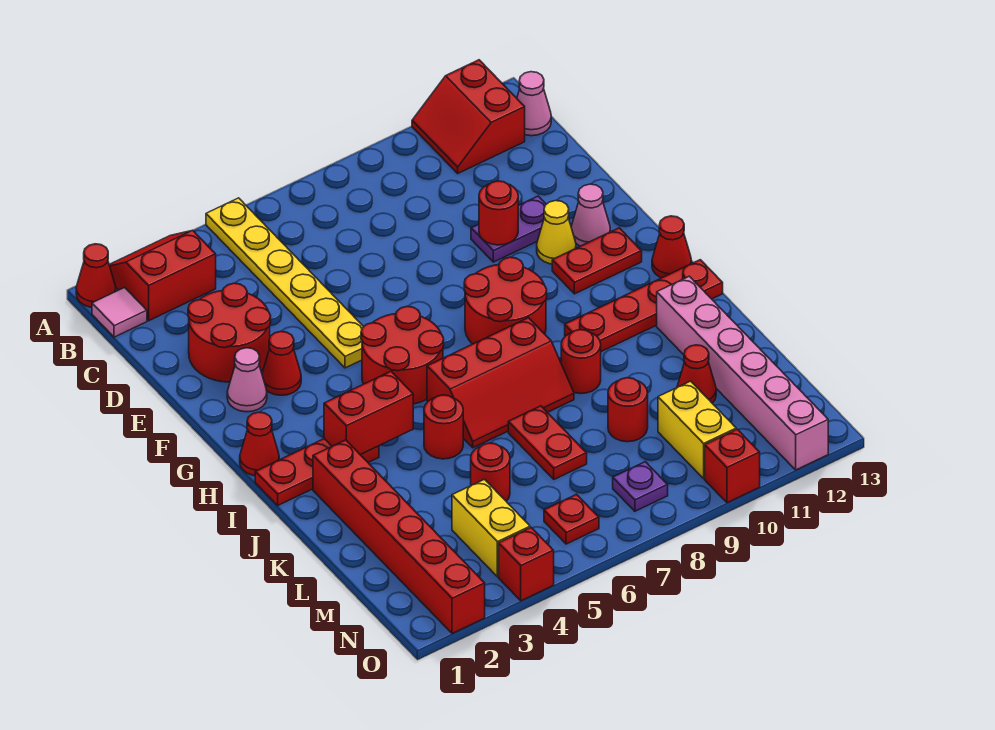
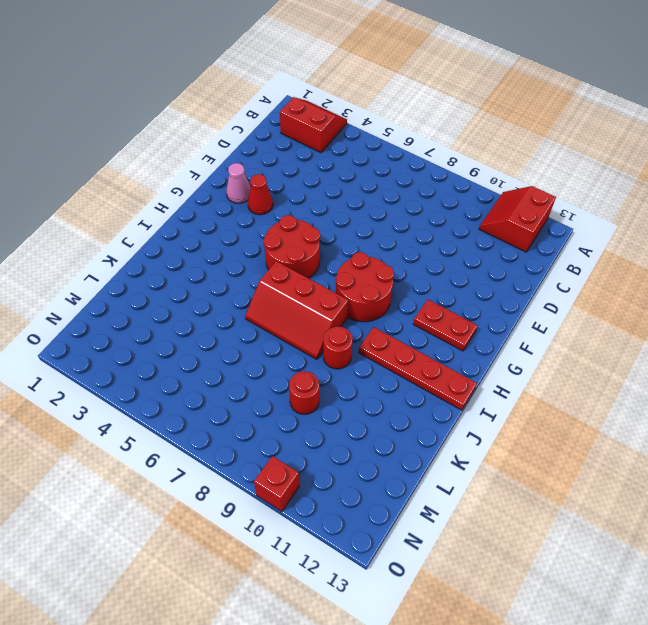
none -> red 1x1 cone [76,244,116,307]
none -> yellow 1x6 plate [206,198,364,368]
none -> pink 1x1 tile [92,288,147,337]
none -> pink 1x1 cone [517,72,551,136]

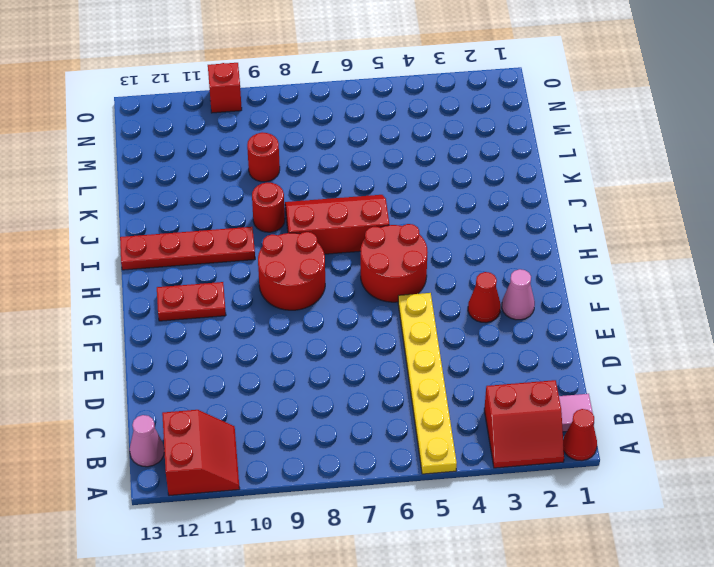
none -> red 2x2 round brick [188,283,271,382]
none -> purple 1x2 plate [471,196,546,262]
none -> yellow 1x1 cone [537,201,576,264]
none -> pink 1x1 cone [571,184,610,246]

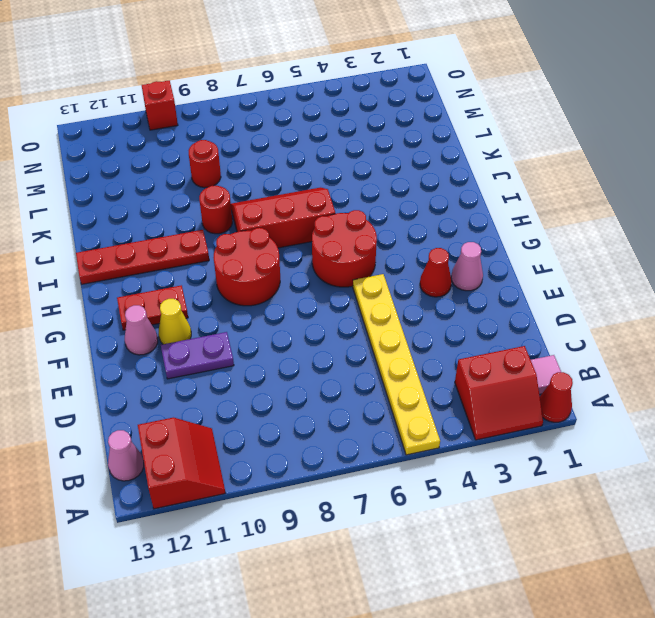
none -> red 2x2 round brick [188,283,271,382]
none -> red 1x1 cone [240,412,279,476]
none -> red 1x1 cone [652,216,692,278]
none -> red 1x3 plate [255,439,379,505]

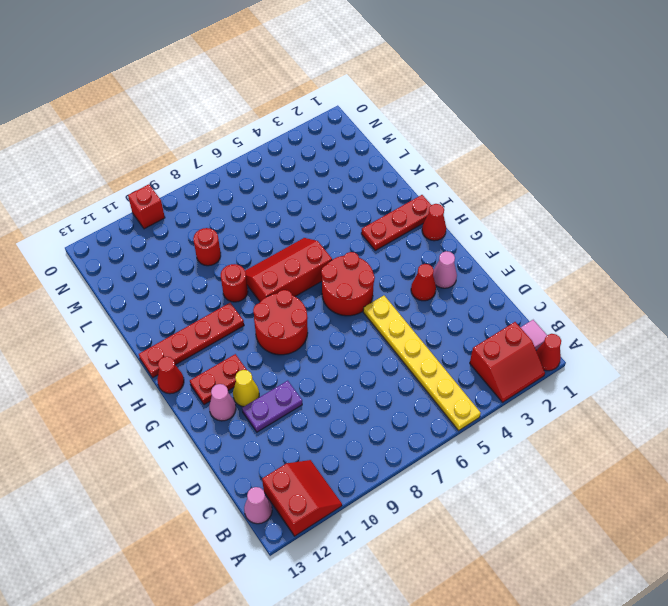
none -> red 2x2 round brick [188,283,271,382]
none -> red 1x6 brick [313,440,485,634]
none -> red 1x1 round brick [424,395,463,459]
none -> pink 1x6 brick [657,276,828,470]

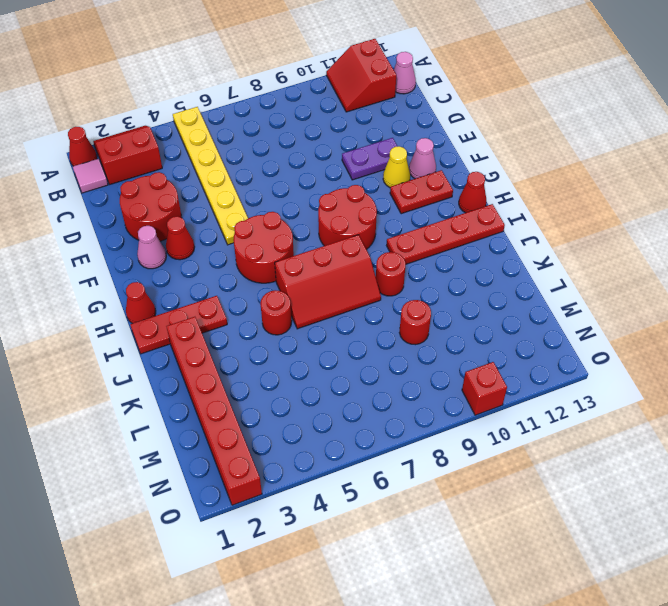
none -> pink 1x6 brick [657,276,828,470]
none -> red 1x2 plate [508,406,587,479]
none -> red 1x1 round brick [471,443,510,501]
none -> red 1x1 cone [677,345,716,403]

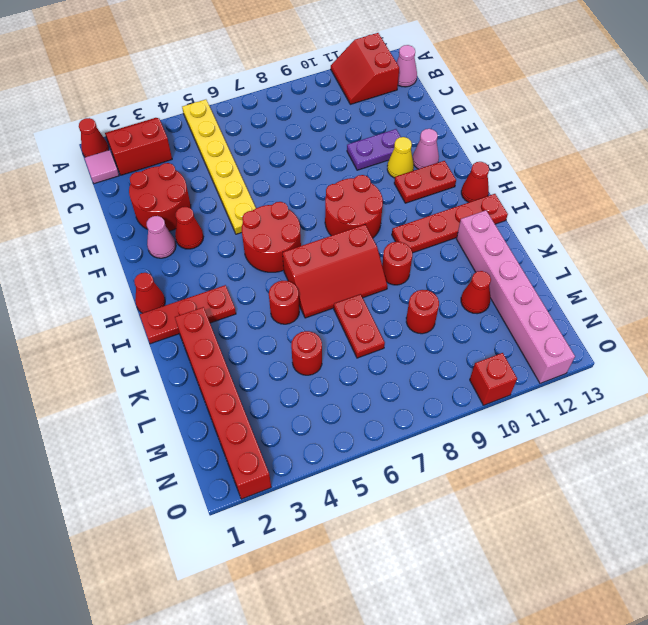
none -> yellow 1x2 brick [452,479,530,577]
none -> yellow 1x2 brick [658,381,736,478]
none -> red 1x1 plate [544,494,599,544]
none -> purple 1x1 plate [613,462,668,511]

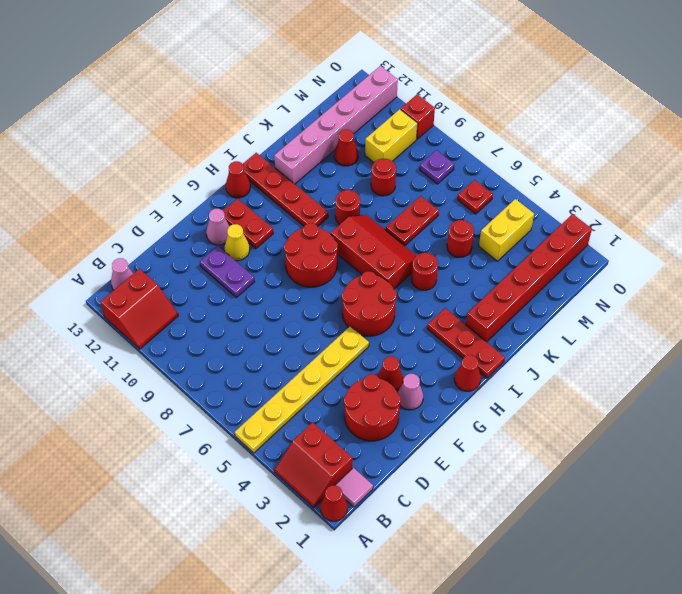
none -> red 1x1 brick [499,528,554,601]
none -> red 1x1 round brick [479,181,518,245]
none -> red 1x2 brick [324,371,413,455]

